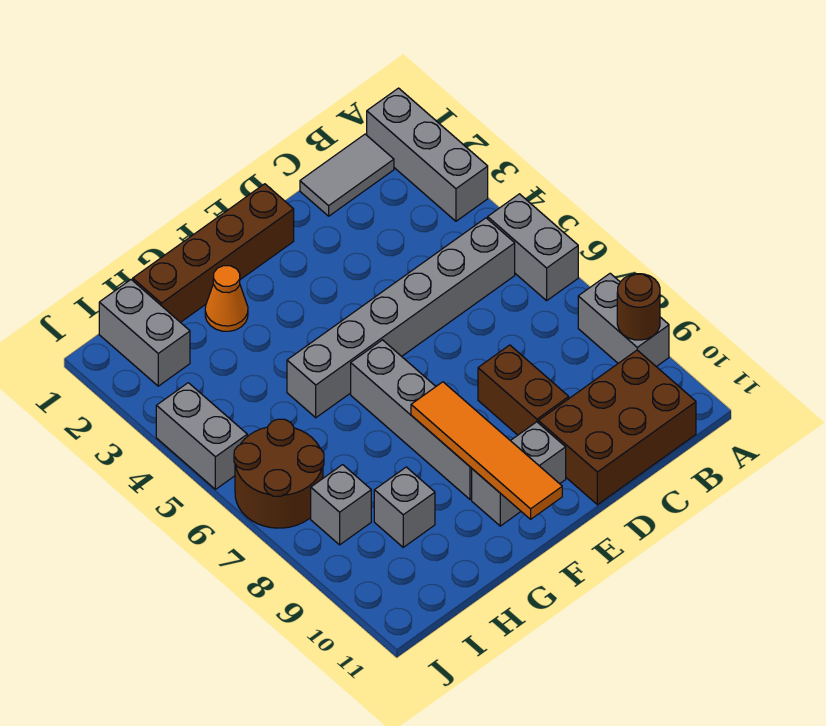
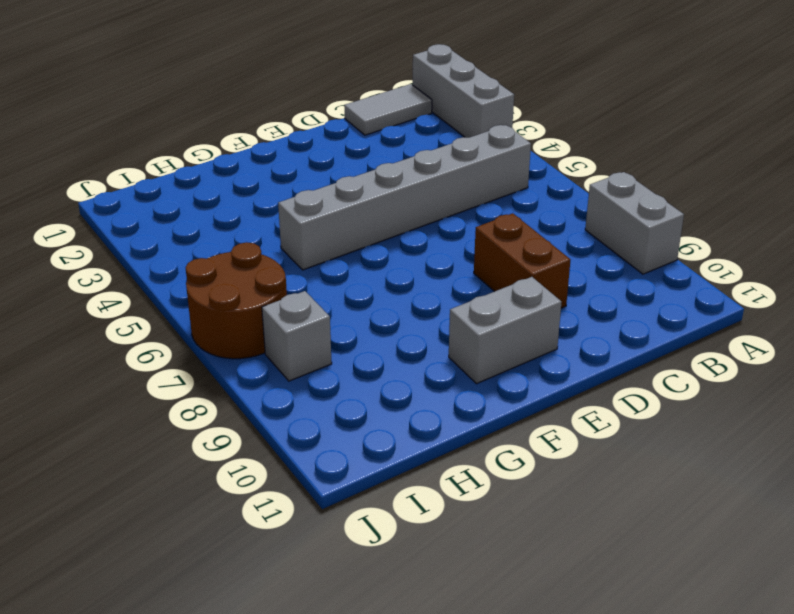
none -> grey 1x2 brick [488,194,578,301]
none -> brown 2x3 brick [538,350,696,505]
none -> brown 1x4 brick [133,184,294,322]

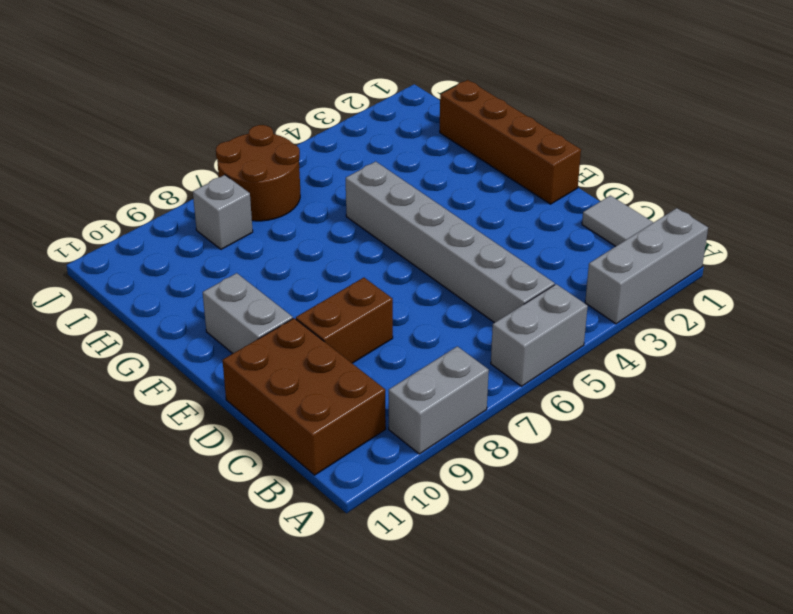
none -> grey 1x4 brick [351,340,472,500]
none -> orange 1x1 cone [205,266,248,331]
none -> grey 1x1 brick [374,467,435,547]

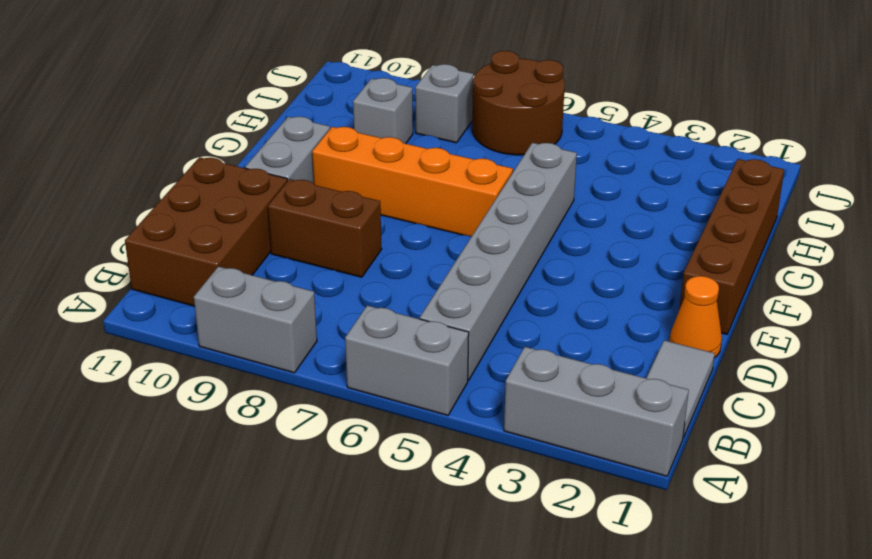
orange 1x1 cone [669,276,722,358] -> orange 1x1 cone moved to [205,266,248,331]
orange 1x4 brick [312,127,513,237] -> grey 1x4 brick [351,340,472,500]
none -> grey 1x2 brick [99,280,190,386]
none -> grey 1x2 brick [156,383,247,489]
none -> brown 1x1 round brick [617,274,660,340]

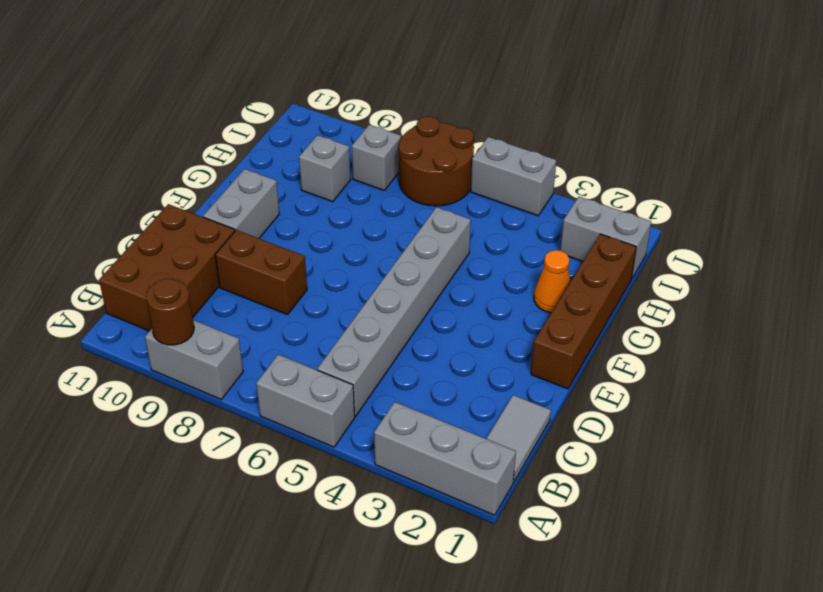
none -> grey 1x4 brick [351,340,472,500]
none -> orange 1x4 tile [411,382,562,519]

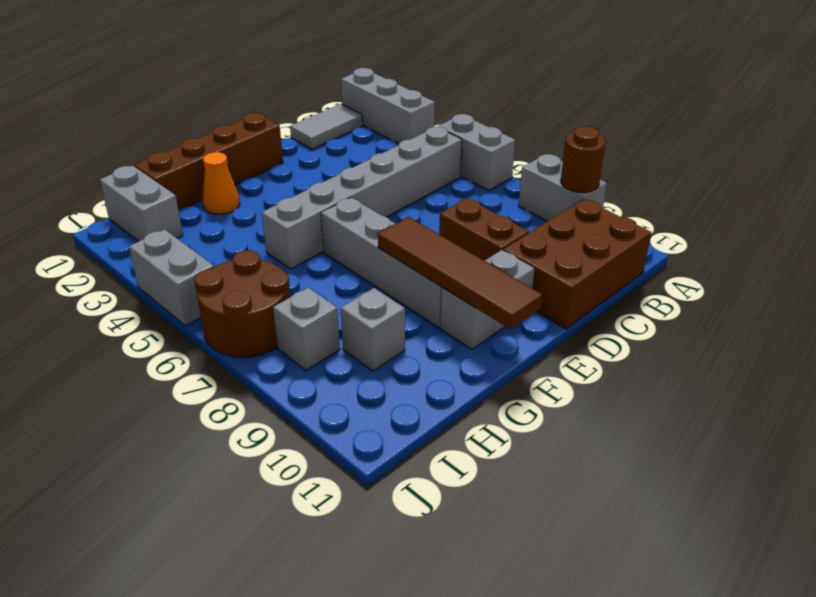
brown 1x4 tile [378,217,542,329] -> orange 1x4 tile [411,382,562,519]

